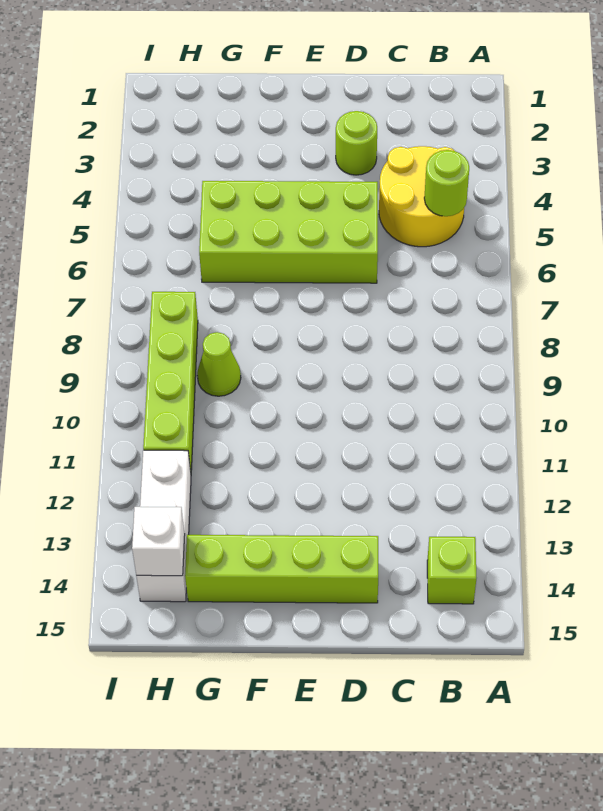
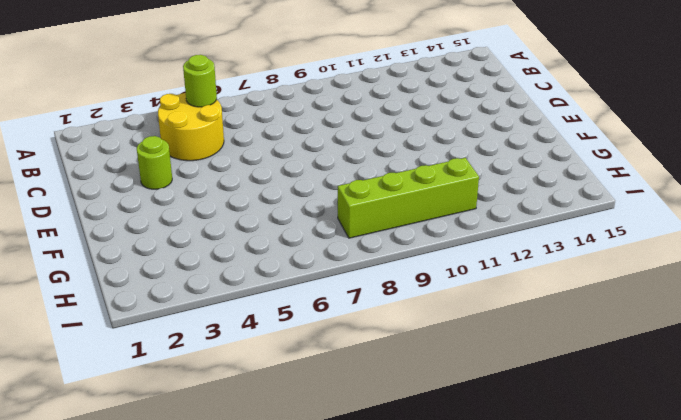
none -> lime 1x1 brick [427,537,476,604]
none -> lime 2x4 brick [199,181,378,283]

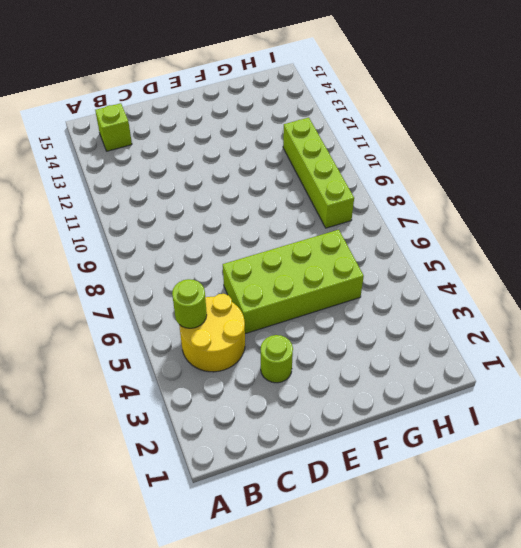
none -> lime 1x4 brick [185,535,378,603]
none -> lime 1x1 cone [197,332,241,396]

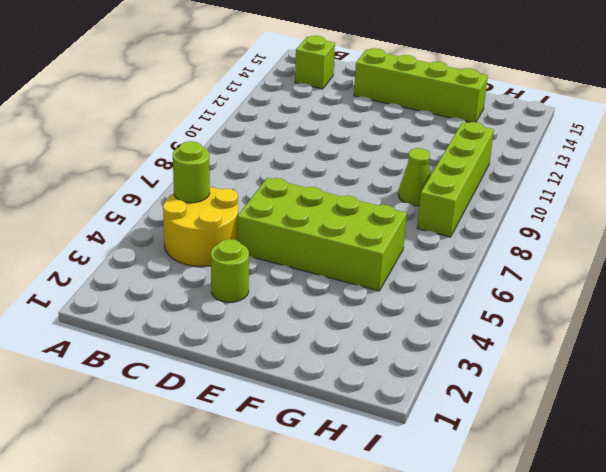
none -> white 1x3 brick [136,450,191,602]
none -> white 1x1 brick [132,507,185,576]

